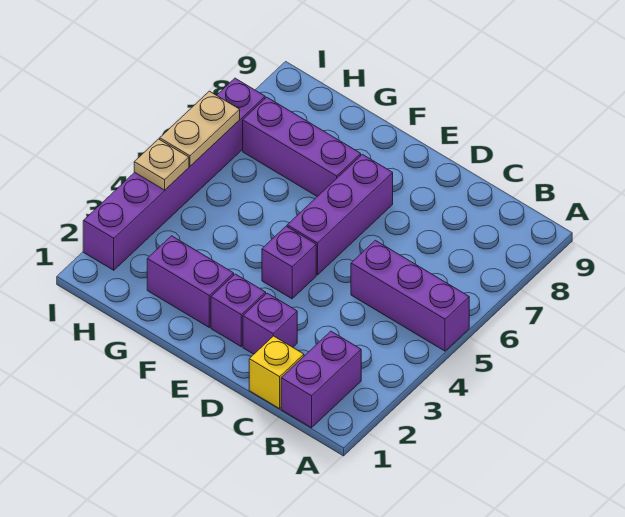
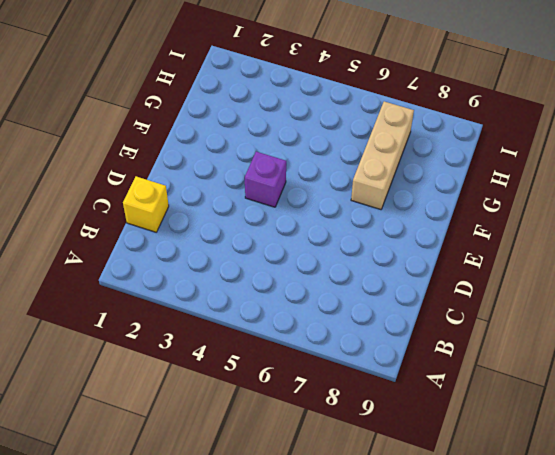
tan 1x3 brick [351,101,414,210] -> purple 1x3 brick [243,97,361,196]
none -> purple 1x3 brick [351,240,469,351]
none -> purple 1x2 brick [281,331,361,428]
none -> purple 1x1 brick [243,293,297,354]

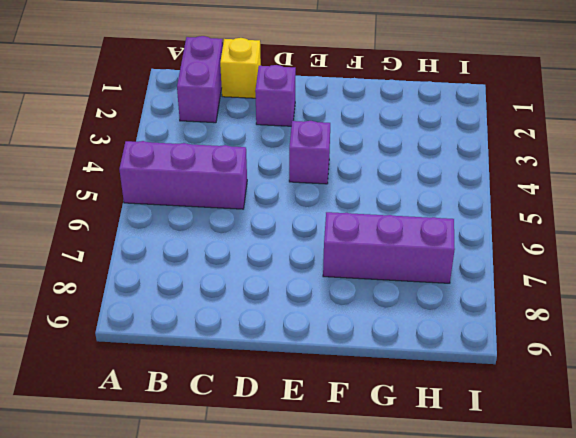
none -> purple 1x1 brick [211,274,266,346]
none -> purple 1x3 brick [287,154,393,275]
none -> purple 1x2 brick [147,236,234,327]

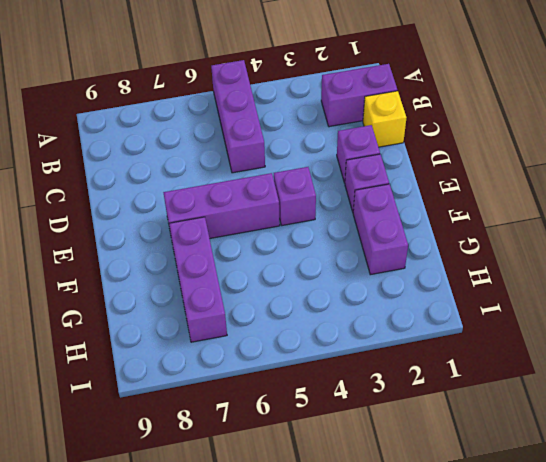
none -> purple 1x6 brick [83,78,265,270]
none -> tan 1x1 plate [134,139,189,190]
none -> tan 1x2 plate [160,91,240,166]

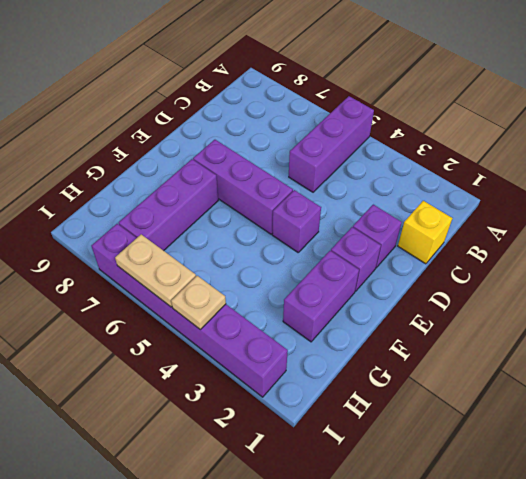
none -> purple 1x2 brick [281,331,361,428]

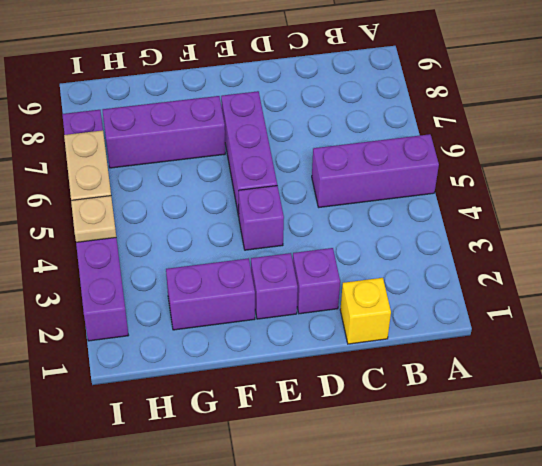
none -> purple 1x2 brick [281,331,361,428]

